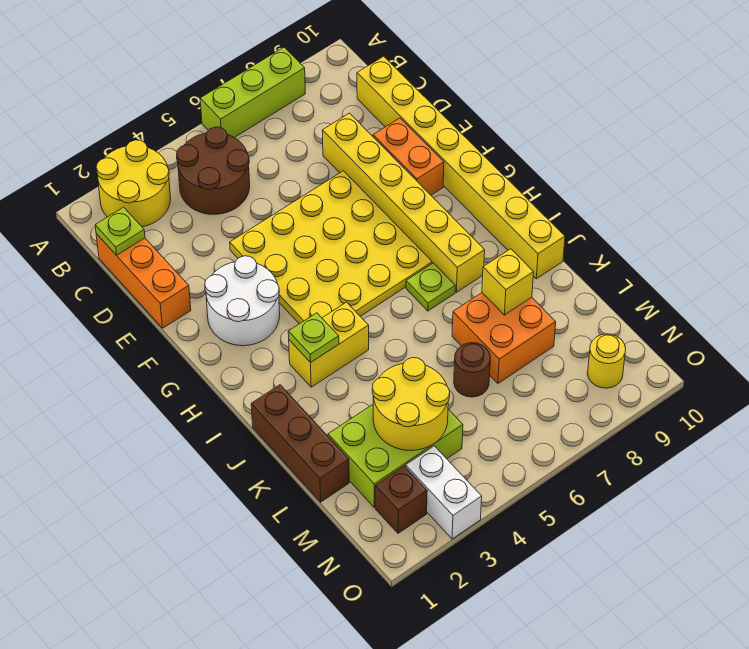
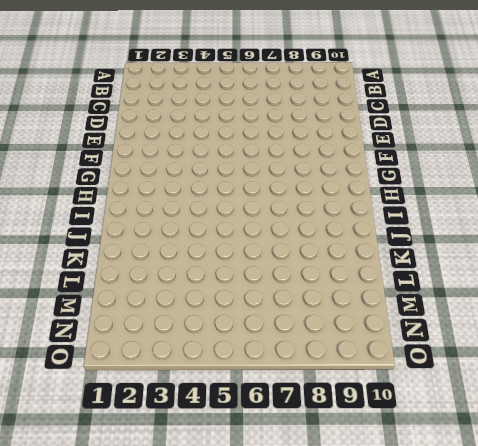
none -> yellow 2x2 round brick [96,140,171,227]
none -> lime 1x3 brick [200,47,305,138]
none -> brown 2x2 round brick [177,127,250,214]

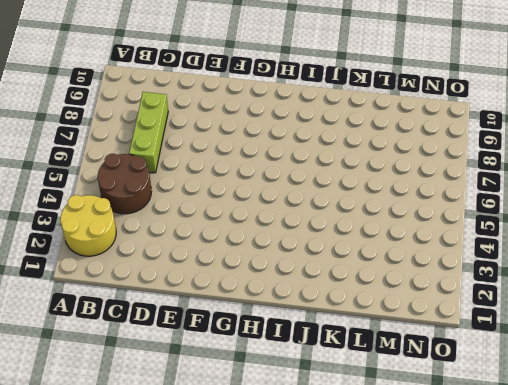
lime 1x3 brick [129,92,168,173] -> lime 1x3 brick moved to [200,47,305,138]
none -> orange 1x3 brick [96,234,191,328]
none -> yellow 1x8 brick [357,56,565,279]
none -> yellow 1x6 brick [322,113,485,292]

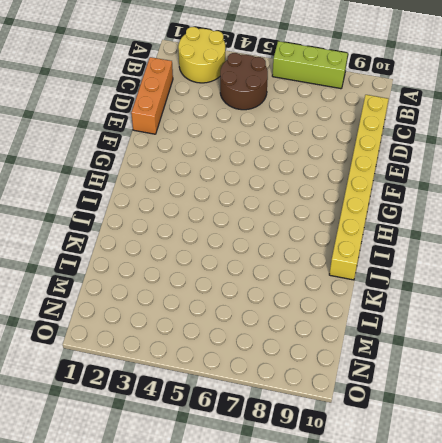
none -> yellow 1x6 brick [322,113,485,292]
none -> yellow 4x4 plate [230,171,432,324]
none -> orange 1x2 brick [373,118,444,195]

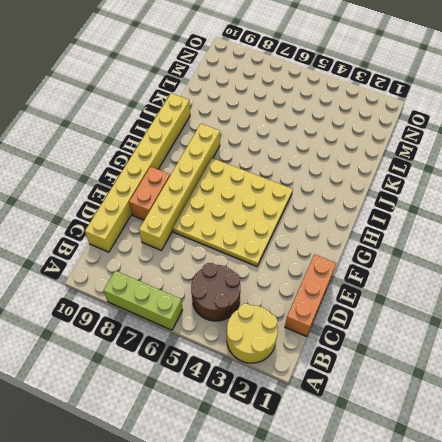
none -> white 2x2 round brick [205,256,280,346]
none -> yellow 1x2 brick [289,302,369,387]
none -> lime 1x1 plate [406,263,455,311]

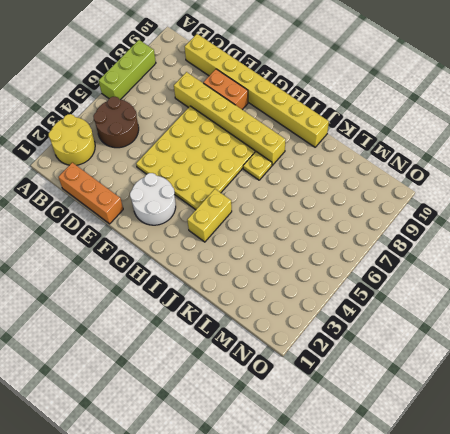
yellow 1x1 plate [243,152,272,180] -> lime 1x1 plate [406,263,455,311]
none -> brown 1x3 brick [251,385,349,502]
none -> orange 2x2 brick [452,293,556,383]
none -> lime 2x3 brick [328,405,463,507]

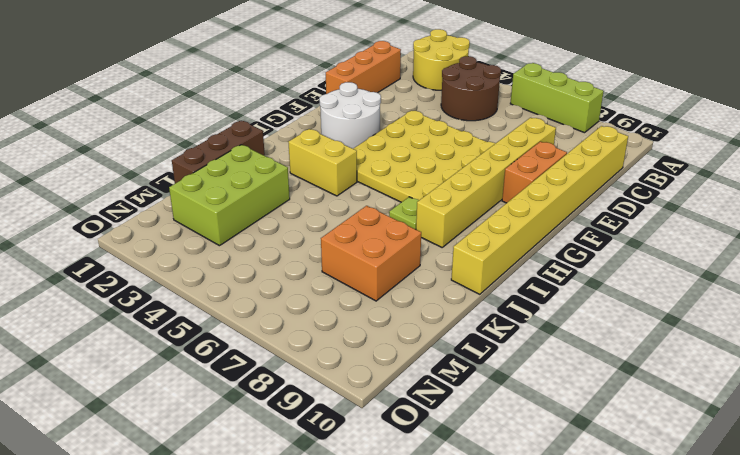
lime 2x3 brick [169,145,290,246] -> lime 2x3 brick turned to [328,405,463,507]
none -> brown 1x1 round brick [454,343,490,397]
none -> brown 1x1 brick [375,466,427,533]
none -> white 1x2 brick [406,446,482,539]

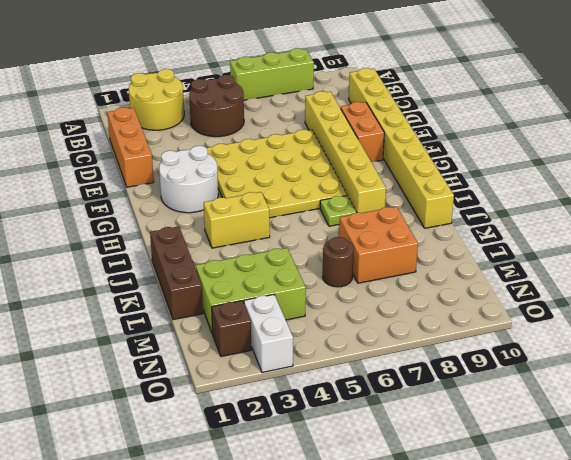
none -> yellow 1x1 round brick [588,334,626,388]
none -> lime 1x1 plate [95,207,145,255]
none -> lime 1x1 plate [288,313,339,363]

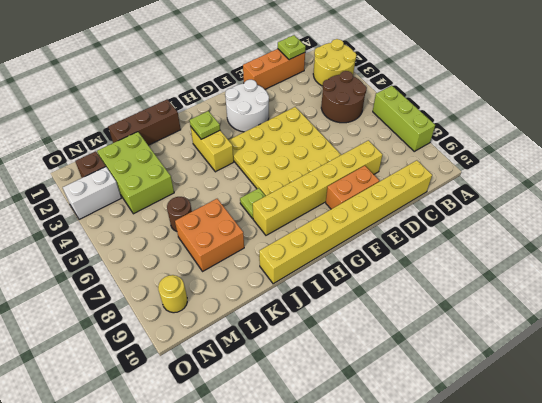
none -> yellow 1x1 brick [482,249,534,315]
none -> yellow 2x2 round brick [372,358,450,451]

